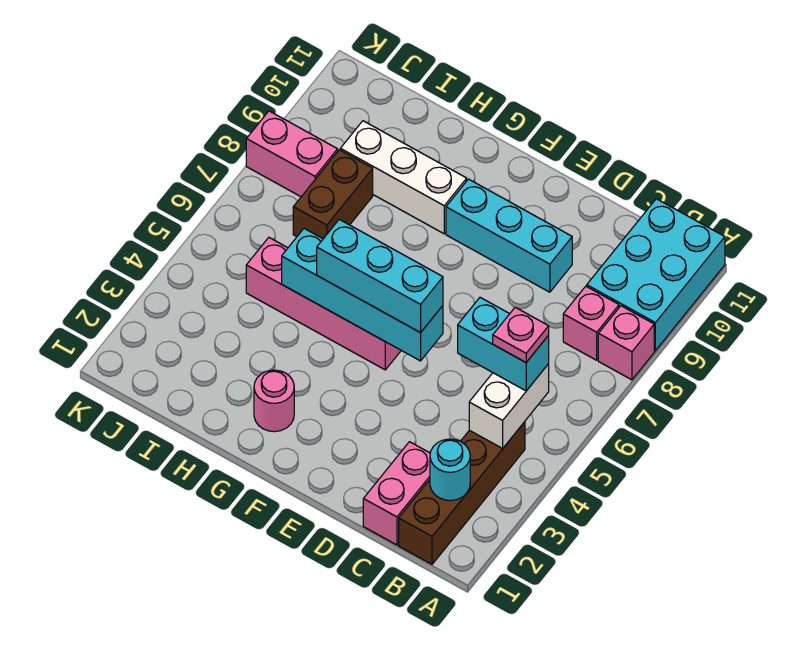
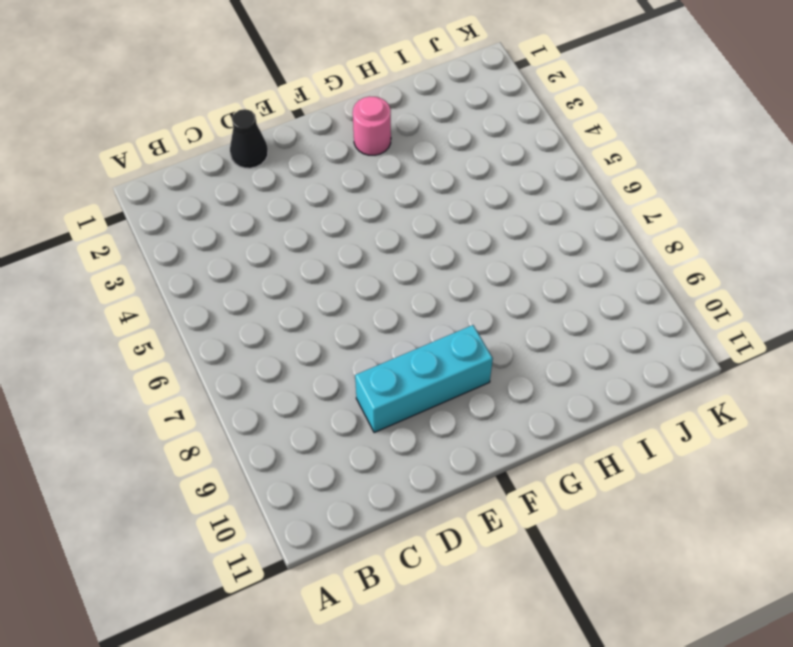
black 1x1 cone [230,109,268,168] -> none
none -> pink 1x1 brick [598,306,654,380]
none -> cyan 2x3 brick [587,199,725,351]
none -> brown 1x4 brick [399,422,525,564]

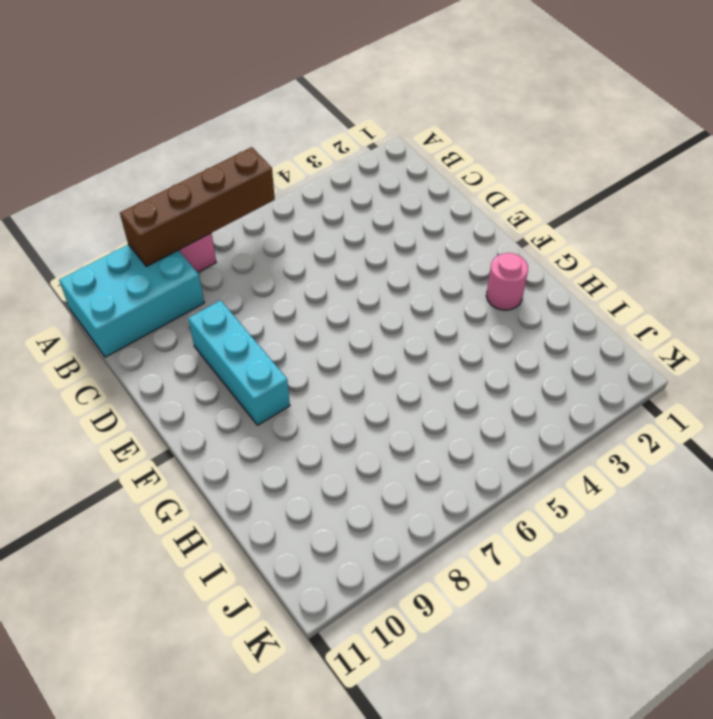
brown 1x4 brick [120,147,275,267] -> brown 1x4 brick moved to [399,422,525,564]
none -> pink 1x1 brick [563,286,619,360]
none -> pink 1x2 brick [363,442,430,545]
none -> pink 1x4 brick [246,238,401,370]

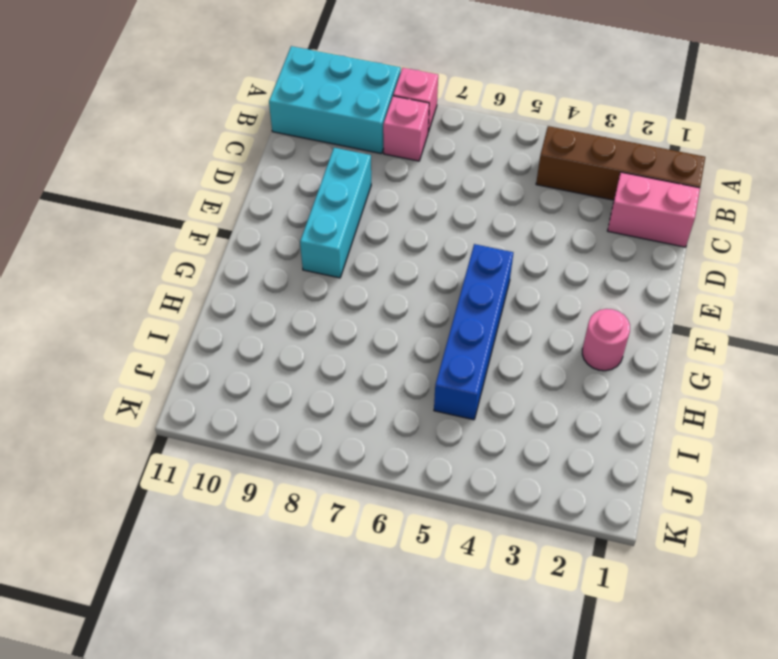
blue 1x4 brick [434,244,513,420] -> pink 1x4 brick [246,238,401,370]
none -> white 1x3 brick [340,121,467,234]
none -> brown 1x2 brick [293,150,373,239]
none -> pink 1x2 brick [246,111,338,197]

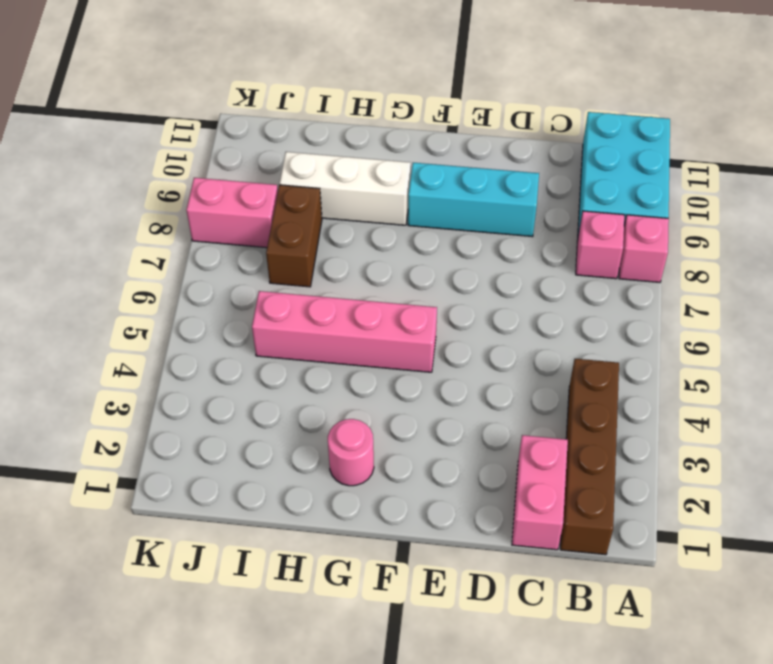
none -> cyan 1x1 round brick [430,439,470,501]
none -> white 1x2 brick [469,364,549,448]
none -> cyan 1x4 brick [282,229,443,361]

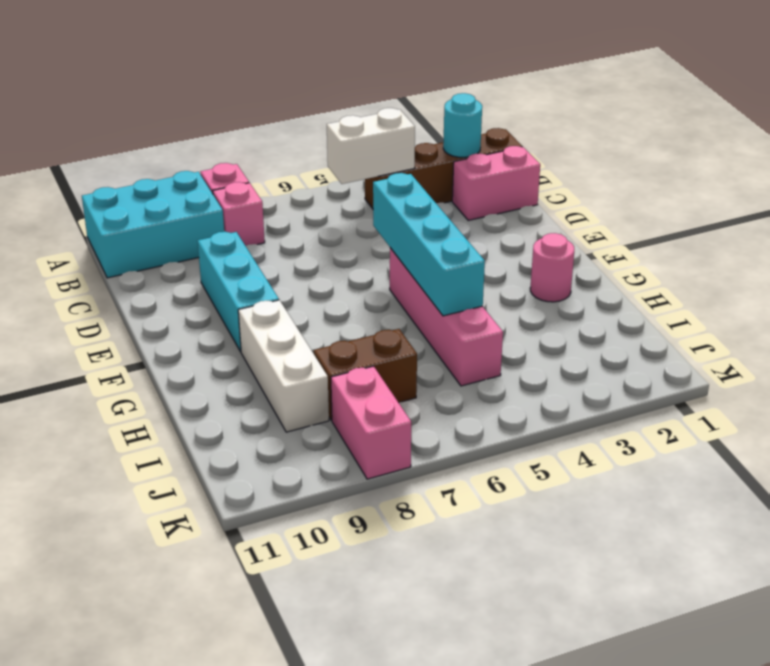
none -> cyan 1x2 brick [458,298,549,391]
none -> cyan 1x3 brick [317,219,443,333]
none -> pink 1x1 plate [493,307,549,362]

